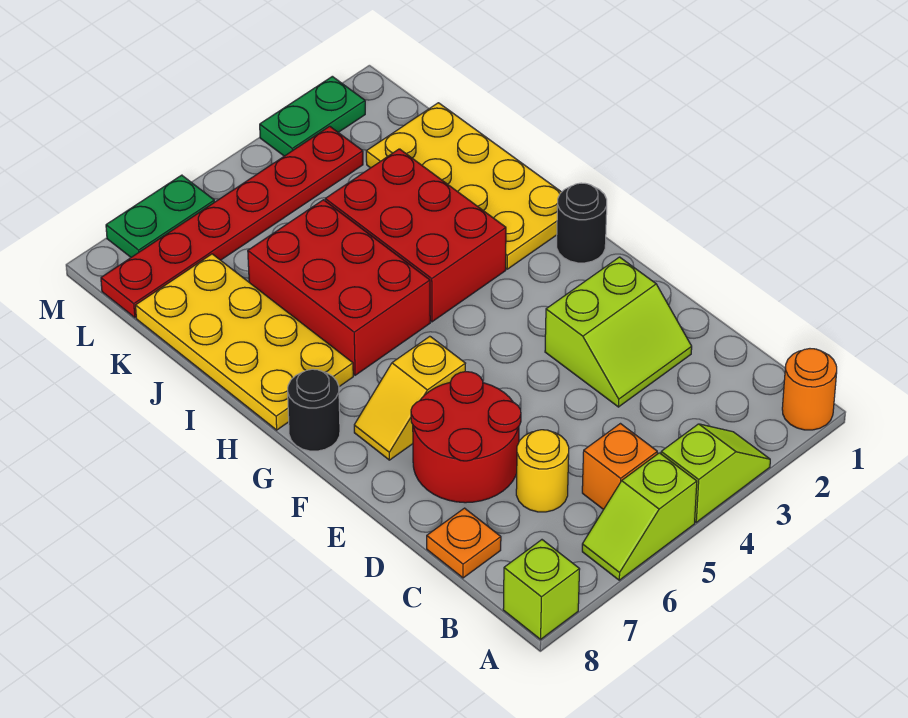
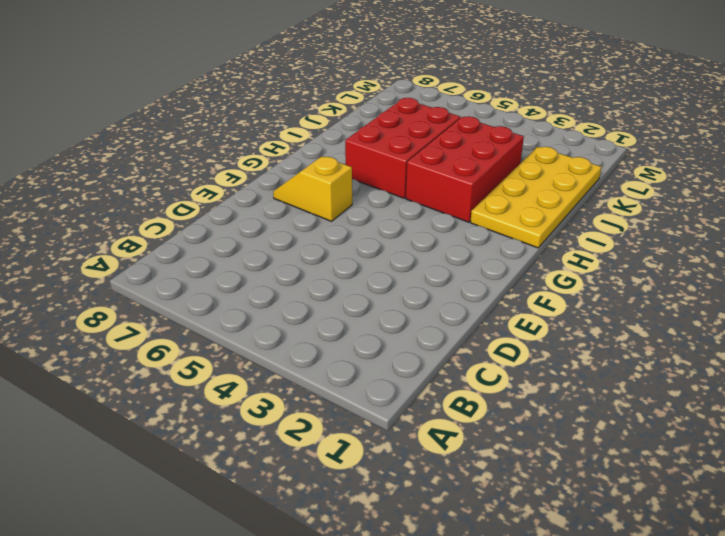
none -> orange 1x1 round brick [782,349,837,430]
none -> lime 1x2 slope [661,424,770,522]
none -> lime 1x2 slope [582,453,697,580]

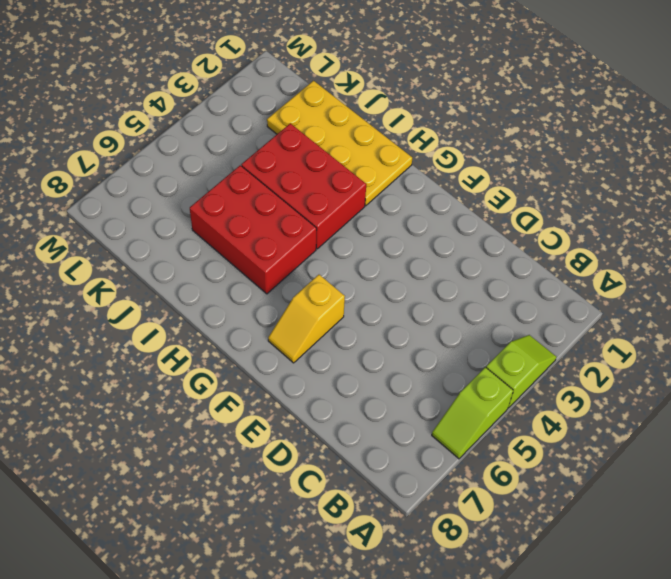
none -> orange 1x1 round brick [782,349,837,430]
none -> lime 1x1 brick [503,540,580,639]
none -> orange 1x1 brick [582,424,657,510]

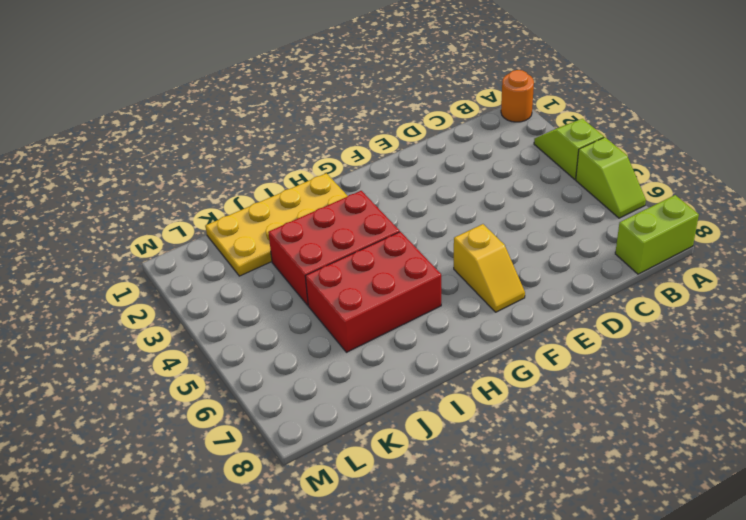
lime 1x2 brick [615,195,699,274] -> lime 1x1 brick [503,540,580,639]
none -> orange 1x1 brick [582,424,657,510]
none -> yellow 1x1 round brick [516,430,569,512]
none -> orange 1x1 plate [427,508,501,578]

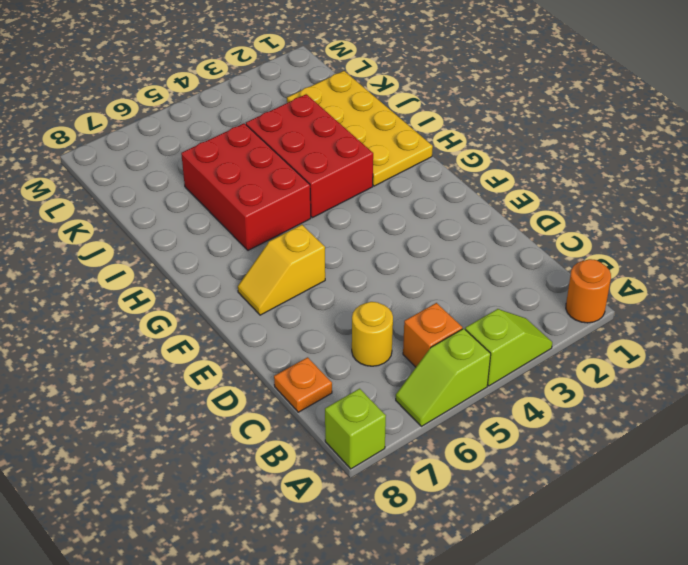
none -> lime 2x2 slope [545,257,692,407]
none -> red 2x2 round brick [411,372,521,503]
none -> black 1x1 round brick [557,183,607,263]

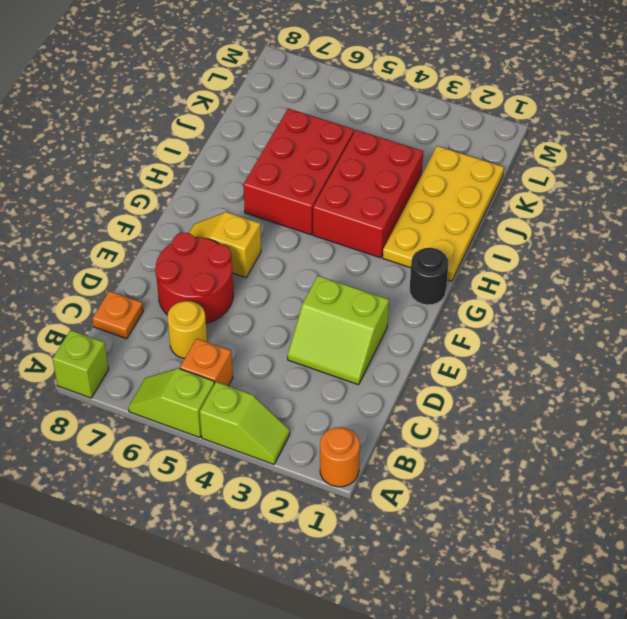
none -> black 1x1 round brick [288,369,340,451]
none -> yellow 2x4 plate [136,254,353,430]
none -> red 1x6 plate [101,126,363,317]

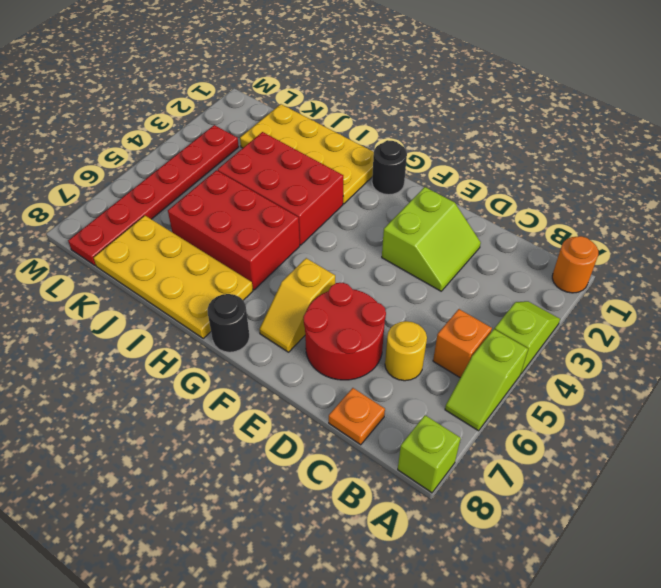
none -> green 1x2 plate [260,76,365,156]
none -> green 1x2 plate [106,175,214,257]

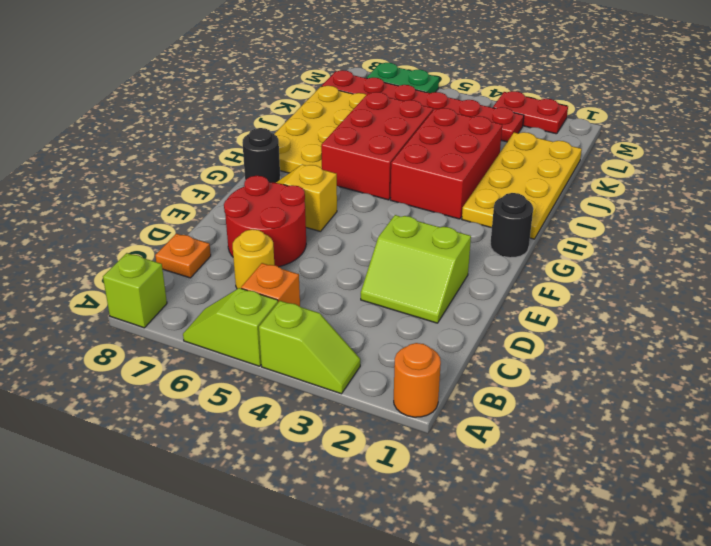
red 1x2 plate [493,91,568,134] -> green 1x2 plate [260,76,365,156]

